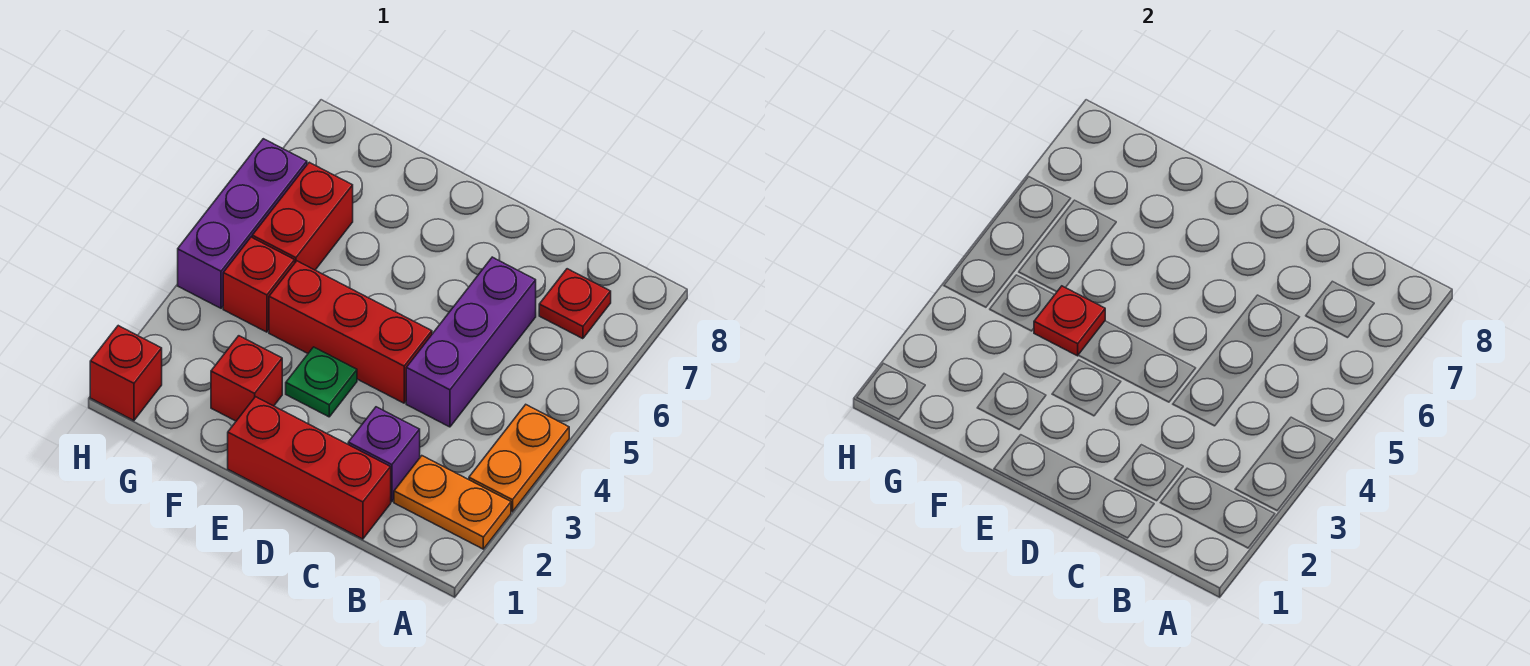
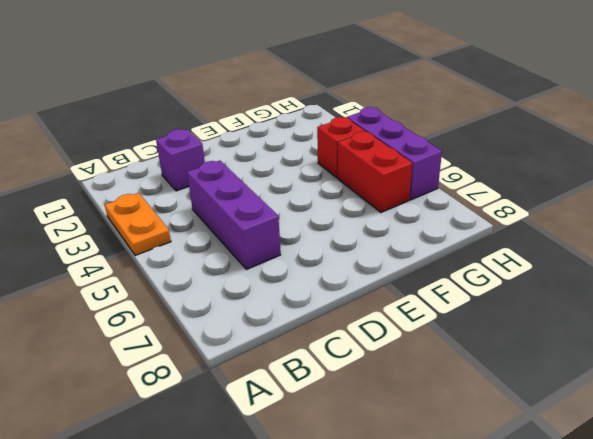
none -> orange 1x2 plate [394,456,511,549]
none -> red 1x1 plate [539,269,611,339]
none -> red 1x3 brick [228,397,391,539]

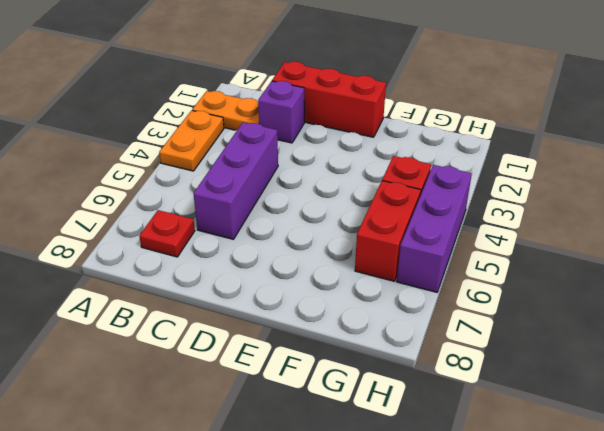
none -> red 1x3 brick [269,261,432,403]
none -> green 1x1 plate [286,347,357,417]
none -> red 1x1 brick [211,336,282,421]

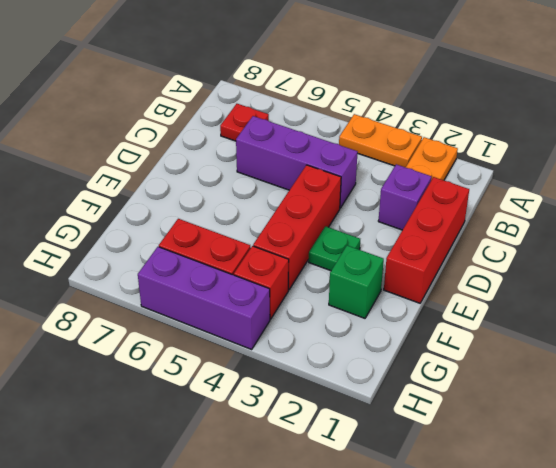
green 1x1 brick [329,245,384,318] -> red 1x1 brick [211,336,282,421]
none -> red 1x1 brick [90,326,162,421]
none -> red 1x1 plate [1034,286,1105,356]

